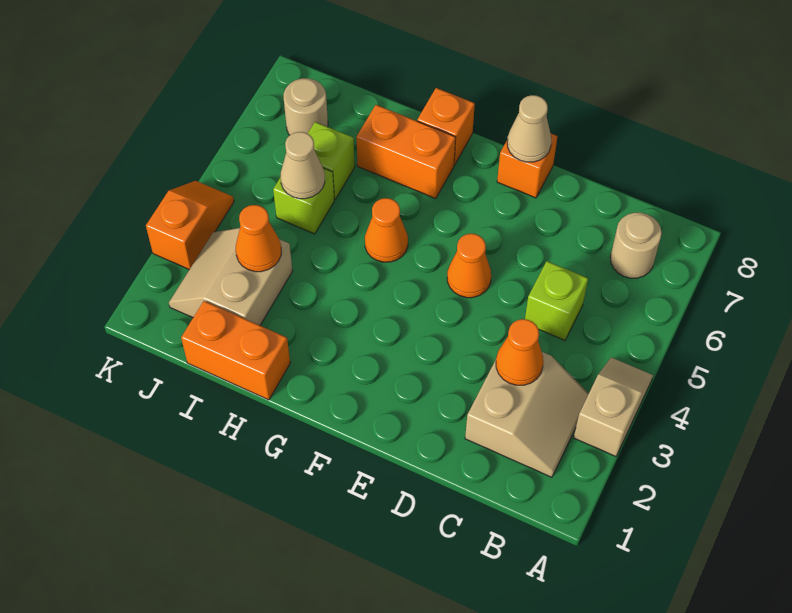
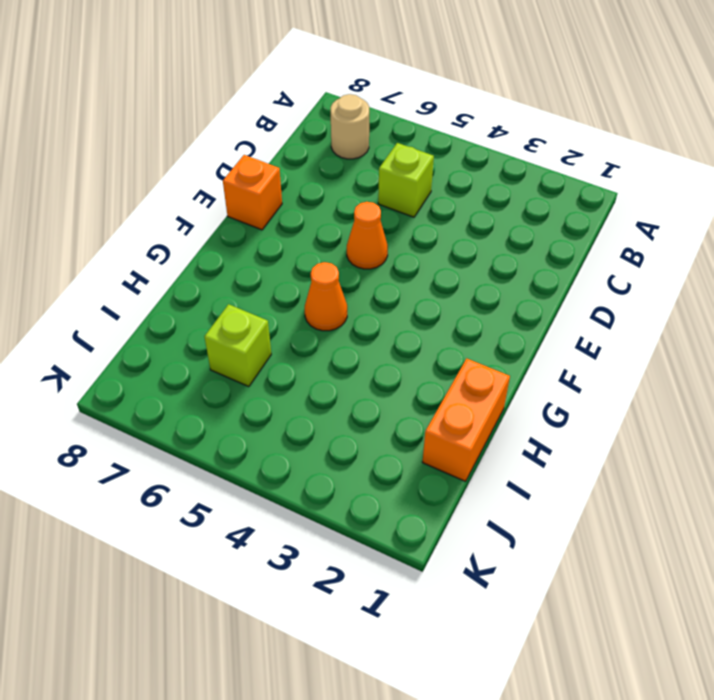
none -> tan 1x2 slope [574,357,653,456]
none -> tan 2x2 slope [465,352,589,477]
none -> orange 1x2 brick [356,105,456,199]

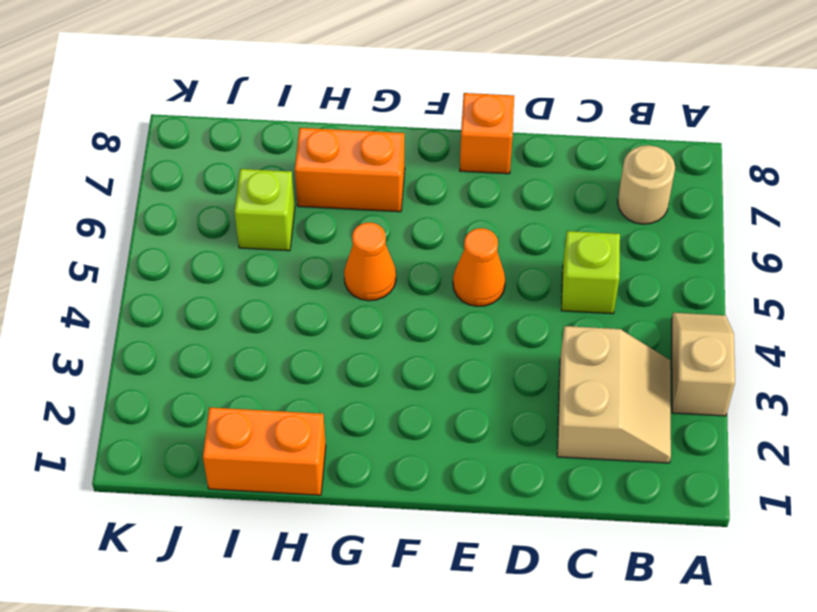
none -> orange 1x1 brick [417,88,475,165]
none -> tan 2x2 slope [169,228,292,325]
none -> lime 1x1 brick [273,168,334,234]

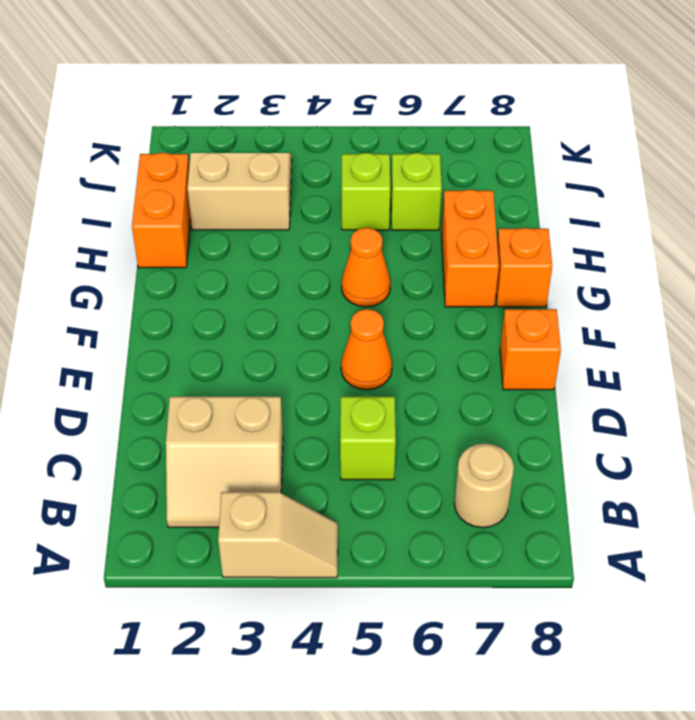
none -> tan 1x1 round brick [284,78,328,135]
none -> orange 1x2 slope [146,181,234,270]
none -> orange 1x1 cone [496,319,543,385]

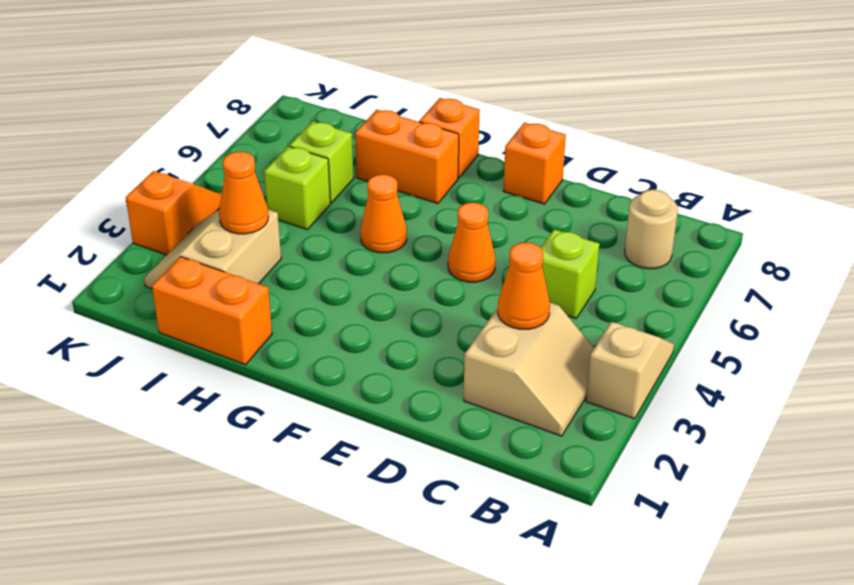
none -> tan 1x1 round brick [284,78,328,135]
none -> tan 1x1 cone [507,95,551,162]
none -> tan 1x1 cone [281,132,325,199]

